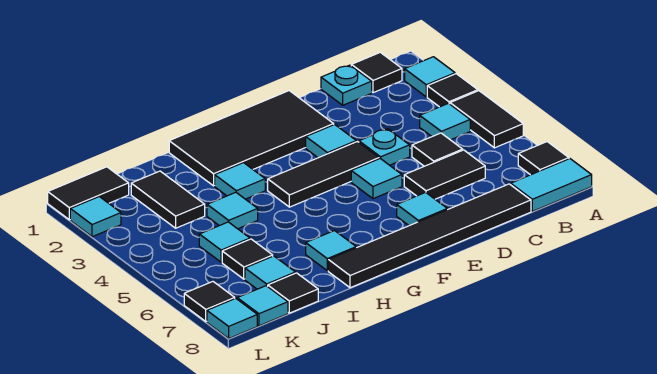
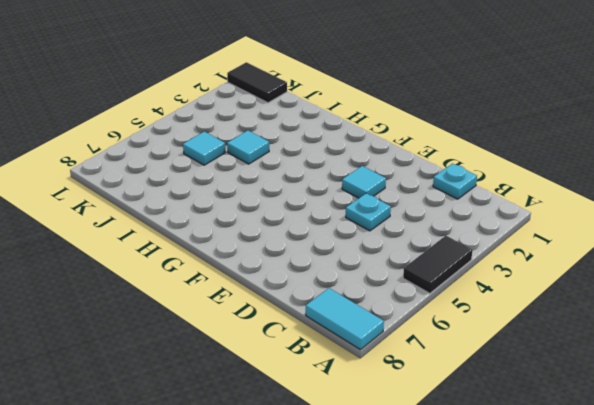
none -> cyan 1x1 tile [405,57,455,97]
none -> black 1x1 tile [427,74,478,107]
none -> black 1x1 tile [518,142,569,175]
none -> black 1x1 tile [351,52,402,93]

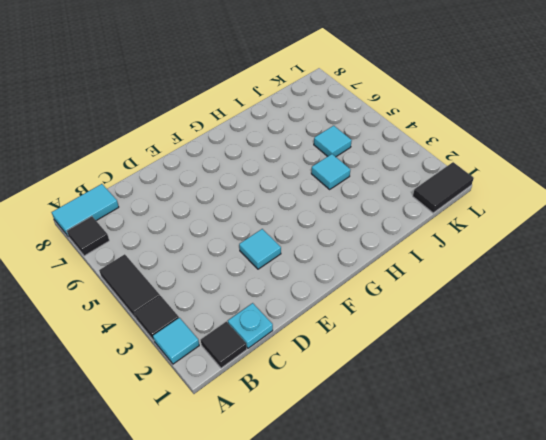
none -> cyan 1x1 tile [420,103,470,140]
none -> black 1x1 tile [412,133,463,166]
none -> black 1x2 tile [404,150,485,199]
none -> black 1x6 tile [328,184,531,288]

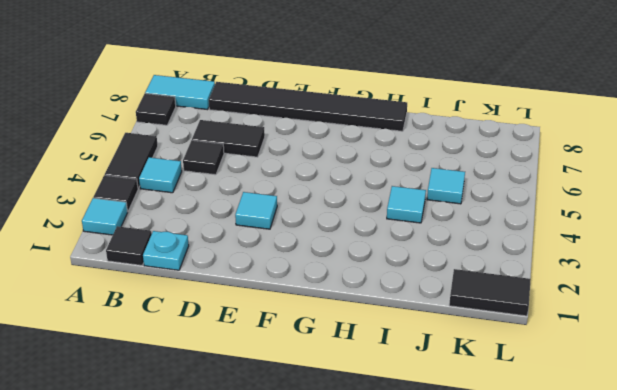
none -> cyan 1x1 plate [359,129,410,165]
none -> black 2x4 tile [169,91,334,186]
none -> black 1x3 tile [268,142,379,207]
none -> cyan 1x1 tile [351,158,402,199]

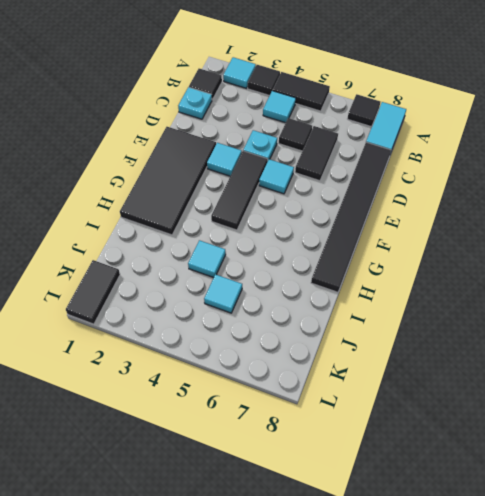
none -> cyan 1x1 tile [397,192,447,226]
none -> cyan 1x1 tile [215,163,265,199]
none -> cyan 1x1 tile [306,231,356,271]
none -> black 1x2 tile [131,171,205,228]

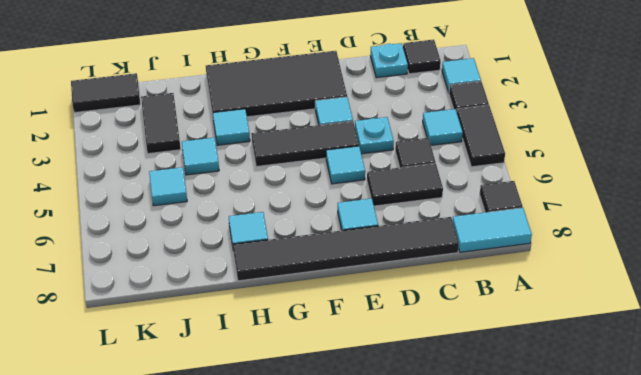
none -> black 1x1 tile [222,239,273,279]
none -> cyan 1x1 tile [245,256,295,289]
none -> black 1x1 tile [268,273,318,313]
none -> cyan 1x1 tile [237,286,288,326]

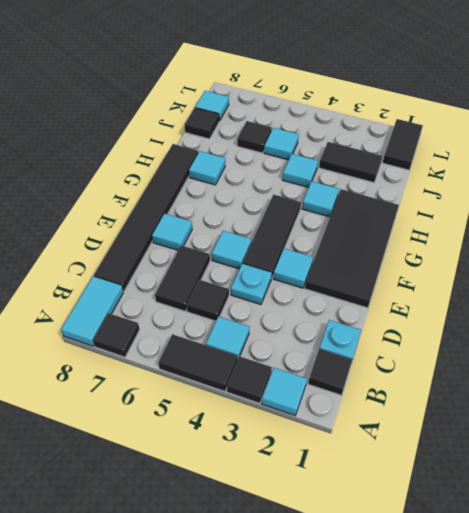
none -> cyan 1x1 tile [245,256,295,289]
none -> cyan 1x1 tile [70,197,121,237]
none -> black 1x1 tile [184,282,235,321]
none -> cyan 1x1 tile [207,298,257,338]

